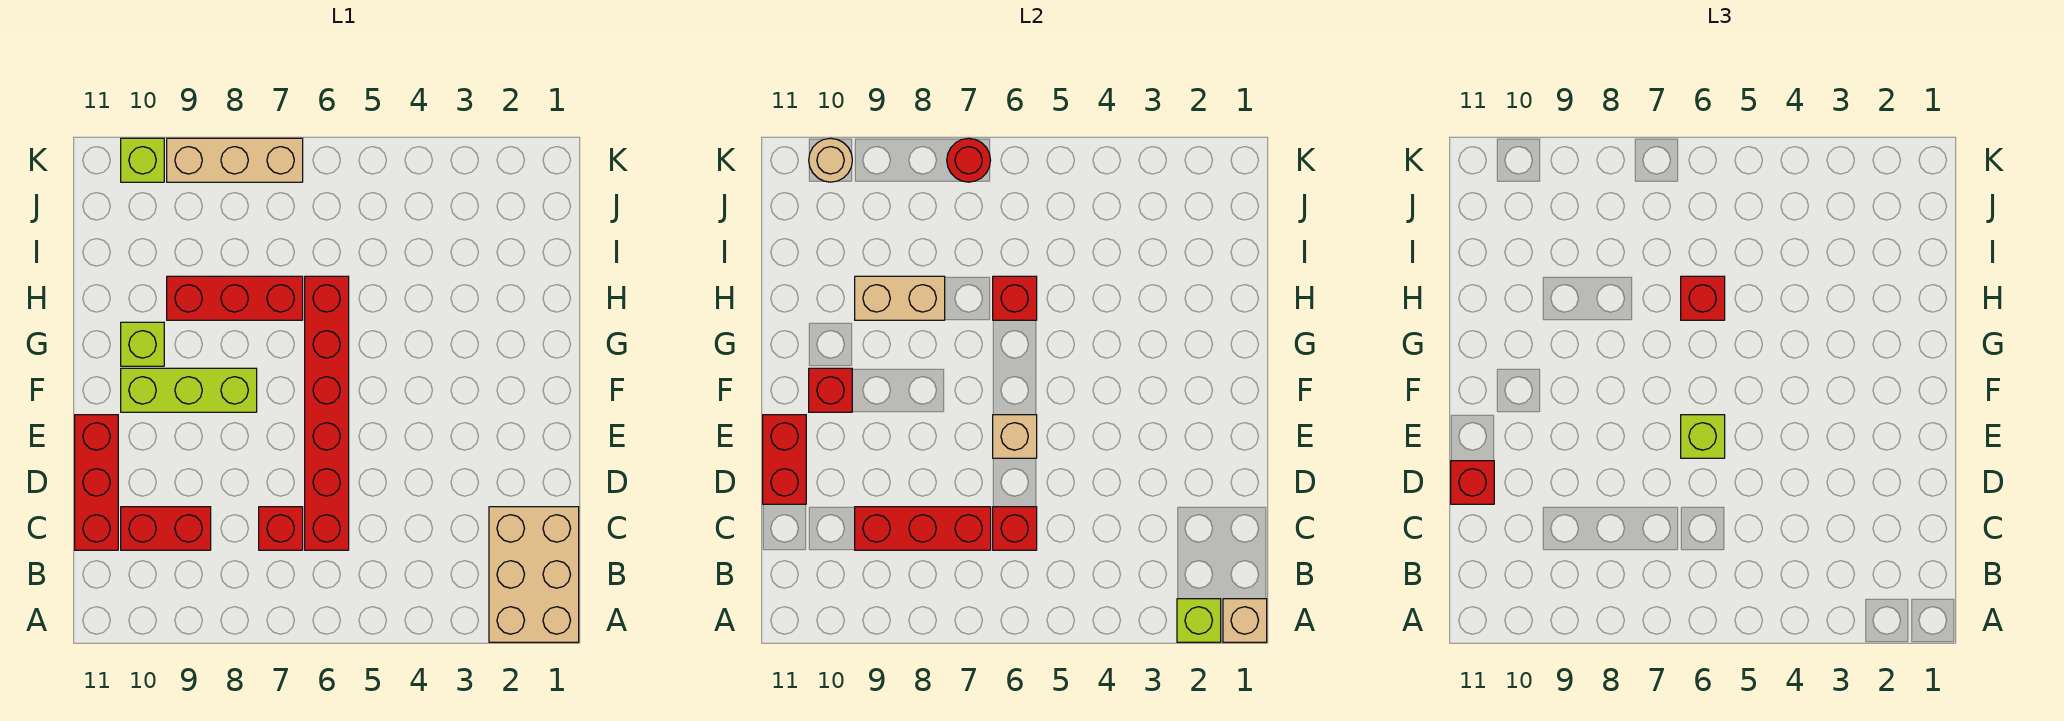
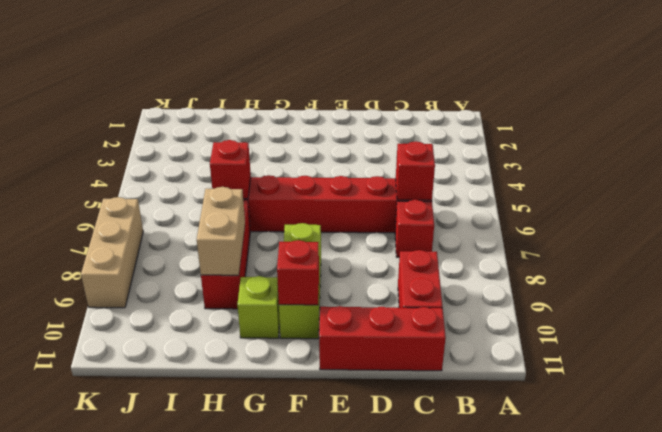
none -> tan 2x3 brick [489,507,579,642]
none -> lime 1x1 brick [121,138,164,182]
none -> tan 1x1 brick [1223,599,1267,642]

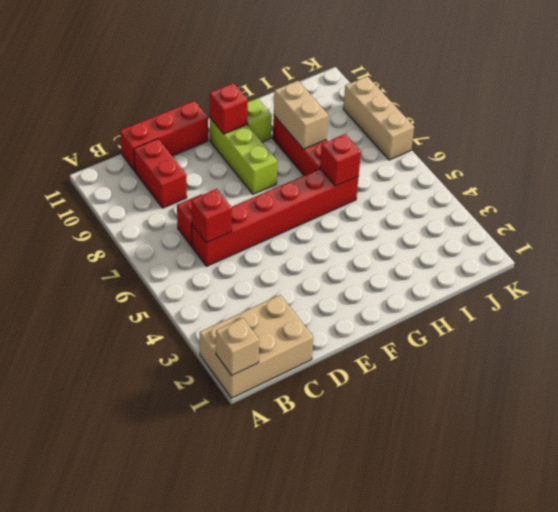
none -> lime 1x1 brick [121,138,164,182]
none -> lime 1x1 brick [1177,599,1221,642]
none -> red 1x3 brick [855,507,991,550]

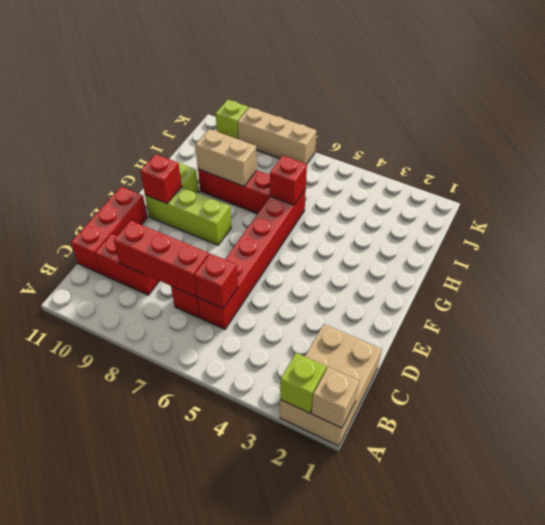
none -> red 1x2 brick [763,415,806,504]
none -> tan 1x1 brick [993,415,1037,458]
none -> red 1x1 round brick [947,138,991,182]

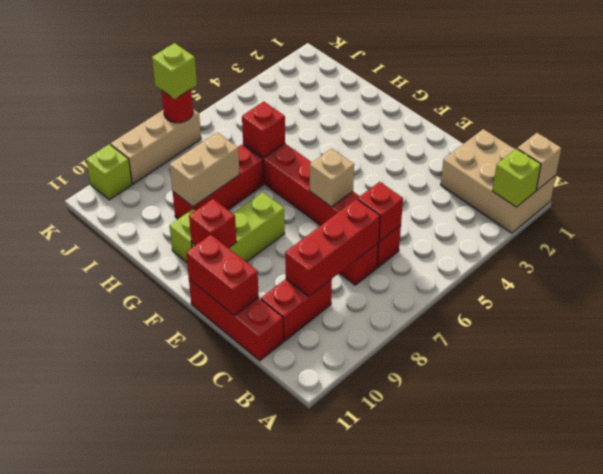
lime 1x1 brick [152,43,197,99] -> lime 1x1 brick moved to [1681,415,1725,458]
none -> tan 1x1 round brick [809,138,852,182]
none -> red 1x1 brick [1451,461,1494,504]
none -> red 1x1 brick [1681,276,1725,320]

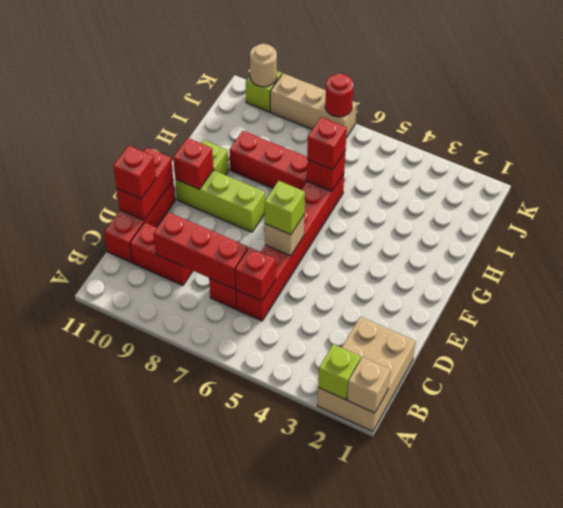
none -> tan 1x2 brick [855,276,945,320]

